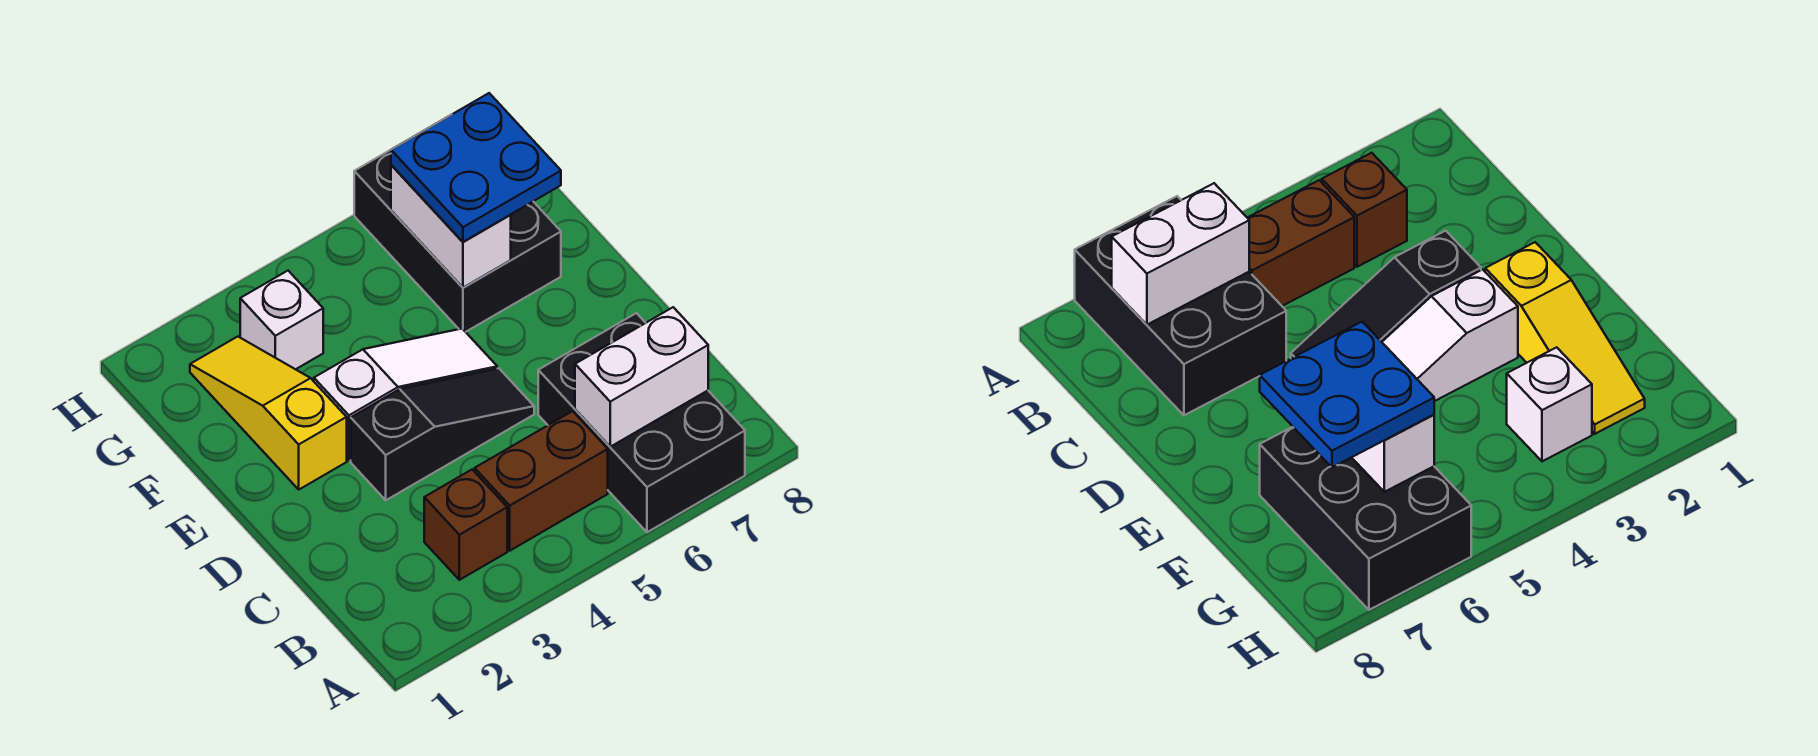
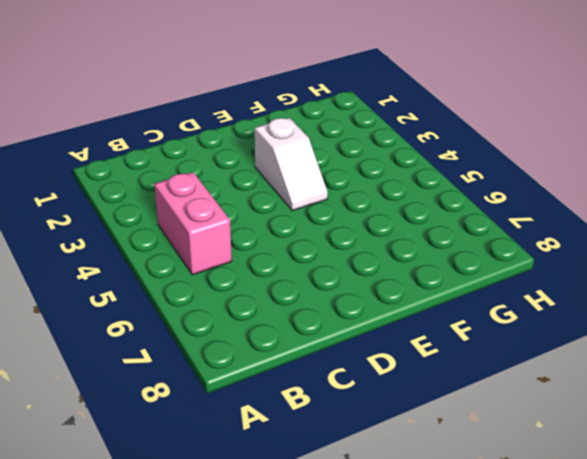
pink 1x2 brick [154,172,232,275] -> brown 1x2 brick [475,411,608,551]
white 1x2 slope [255,118,328,211] -> white 1x3 slope [314,329,497,460]
none -> black 2x3 brick [538,313,745,532]
none -> brown 1x1 brick [424,470,507,580]

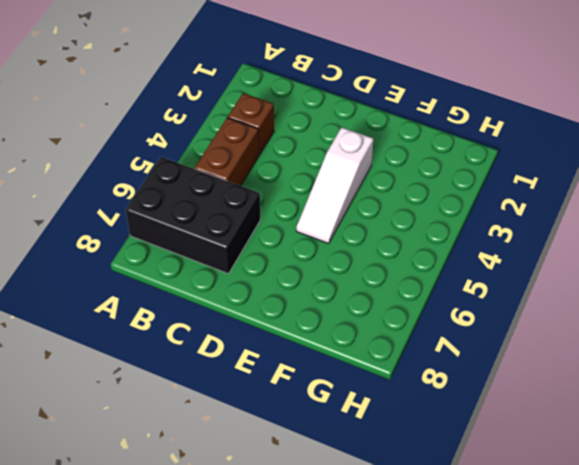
none -> black 1x3 slope [351,368,534,500]
none -> yellow 1x3 slope [190,337,347,489]

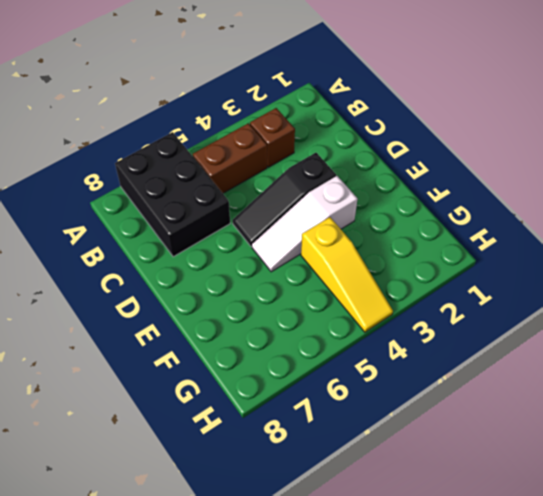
yellow 1x3 slope [301,217,393,332] -> yellow 1x3 slope moved to [190,337,347,489]
none -> black 2x3 brick [354,150,561,332]
none -> white 1x1 brick [240,271,323,369]

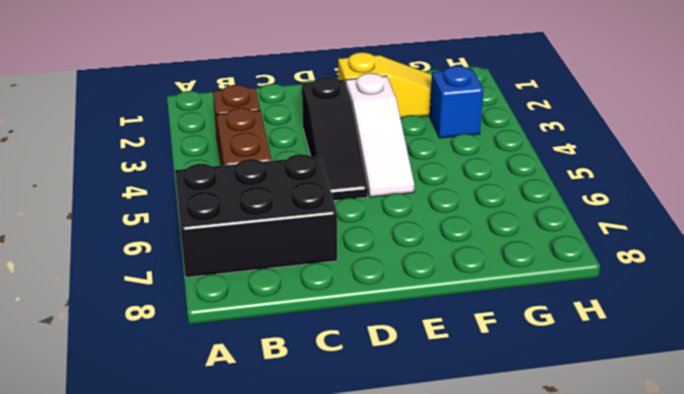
blue 1x1 brick [430,66,484,138] -> white 1x1 brick [240,271,323,369]
none -> black 2x3 brick [354,150,561,332]
none -> white 1x2 brick [575,307,708,447]

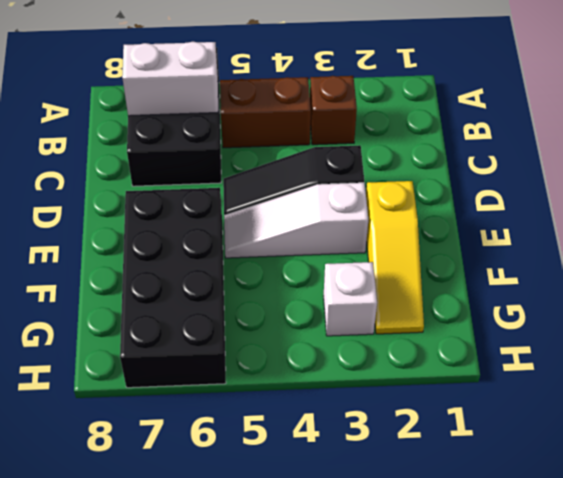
black 2x4 brick [120,188,226,388] -> black 2x3 brick [354,150,561,332]
none -> white 1x2 brick [391,165,511,288]
none -> blue 2x2 plate [391,93,561,242]

